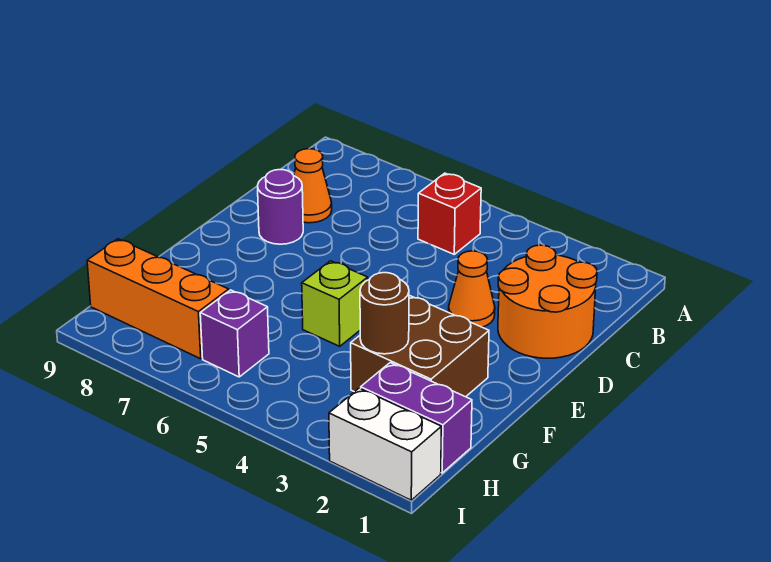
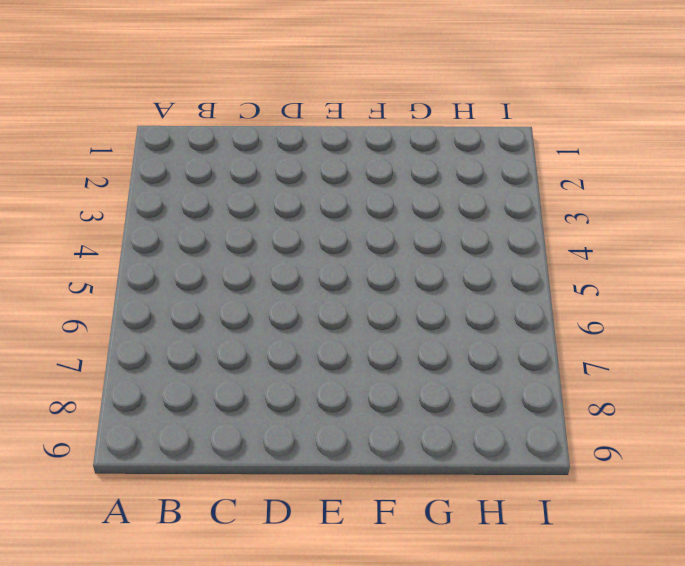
none -> red 1x1 brick [418,173,481,254]
none -> orange 2x2 round brick [498,245,597,358]
none -> orange 1x1 cone [294,149,332,223]

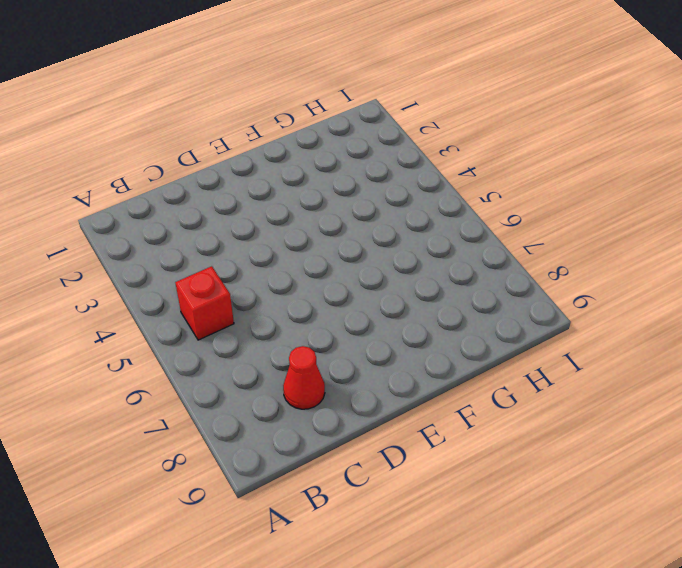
red 1x1 cone [283,346,325,409] -> orange 1x1 cone [294,149,332,223]
none -> orange 2x2 round brick [498,245,597,358]
none -> orange 1x1 cone [448,251,495,327]
none -> purple 1x1 round brick [258,170,303,244]

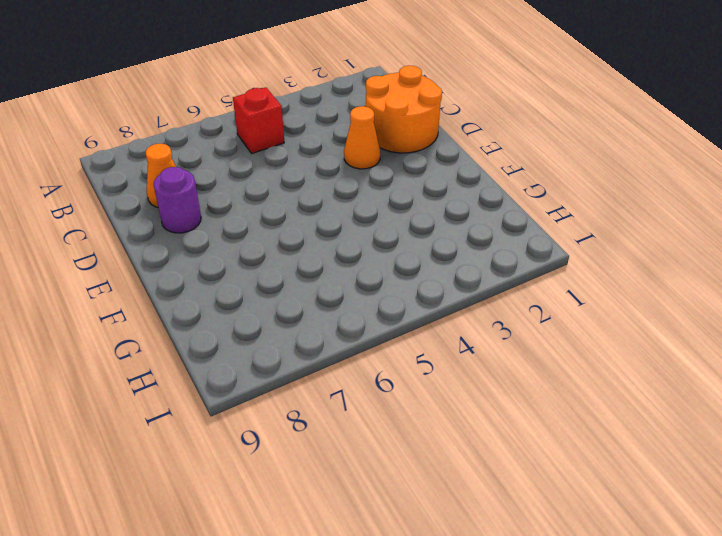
none -> brown 2x2 brick [351,296,489,397]
none -> lime 1x1 brick [302,261,368,346]
none -> purple 1x2 brick [361,363,472,473]

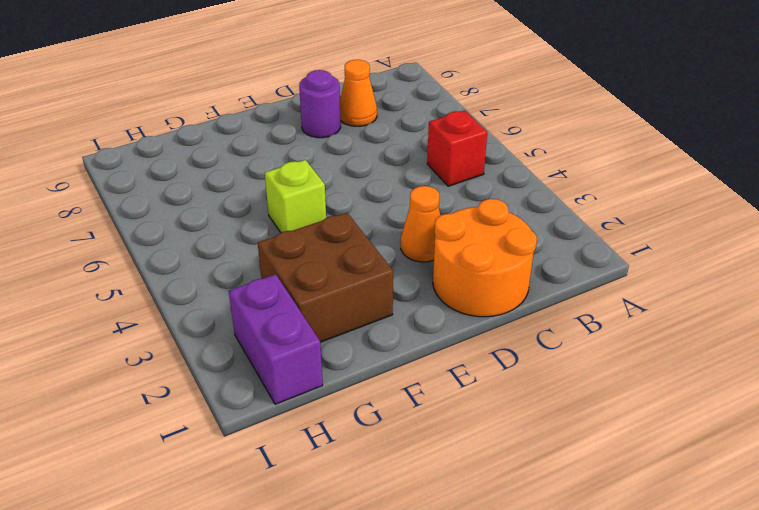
none -> purple 1x1 brick [200,290,269,377]
none -> orange 1x3 brick [87,239,229,359]
none -> white 1x2 brick [329,388,442,500]

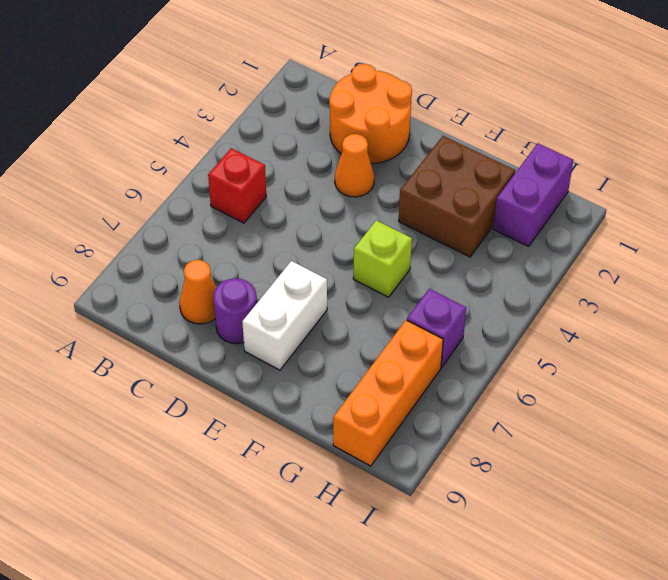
white 1x2 brick [242,261,327,370] -> white 1x2 brick moved to [329,388,442,500]
none -> brown 1x1 round brick [360,273,409,354]

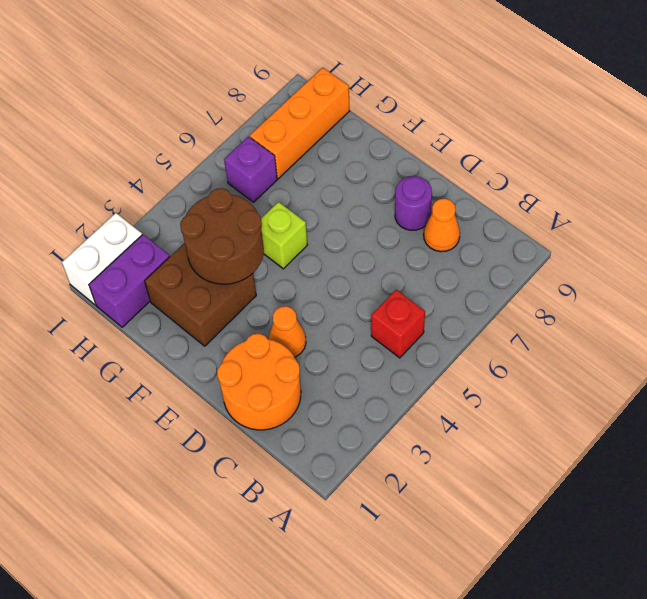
brown 2x2 round brick [180,188,264,284] -> brown 1x1 round brick [360,273,409,354]

